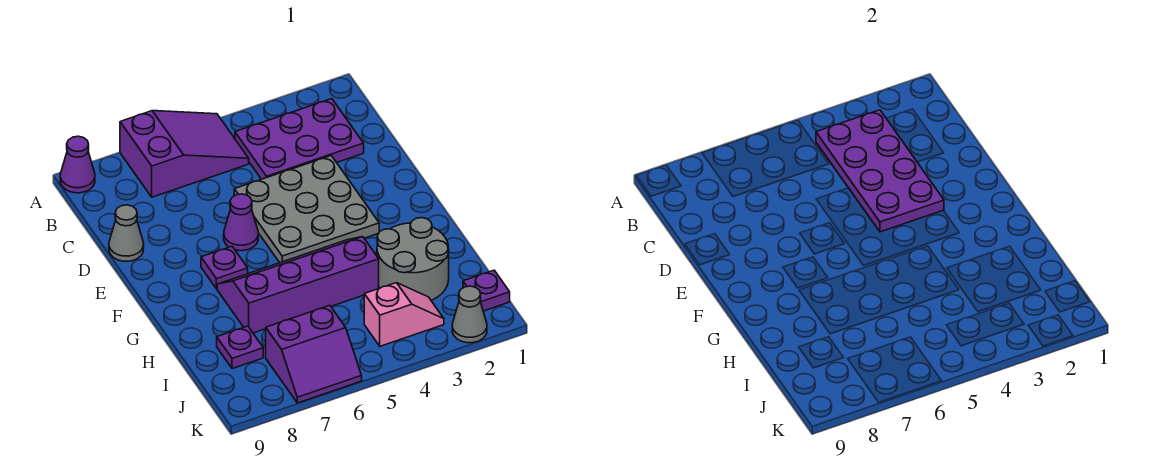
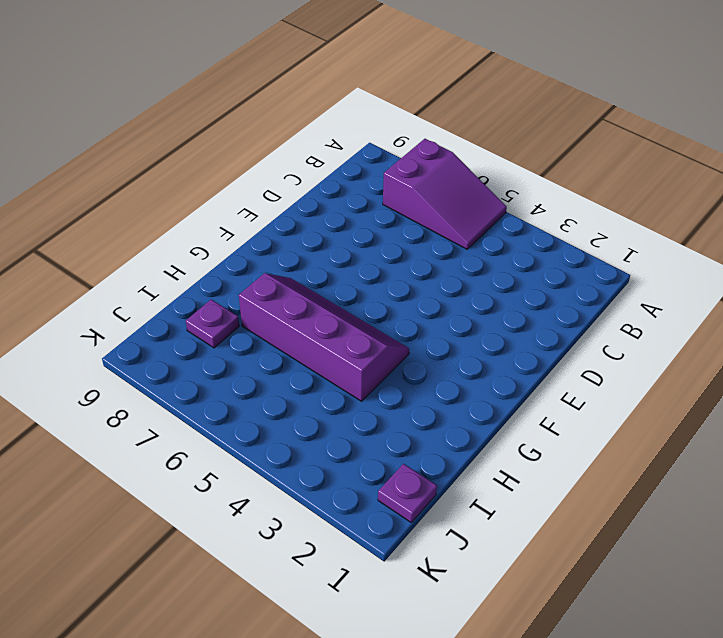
none -> purple 1x1 cone [60,136,95,193]
none -> purple 2x3 plate [235,99,364,179]
none -> grey 3x3 plate [234,156,379,263]

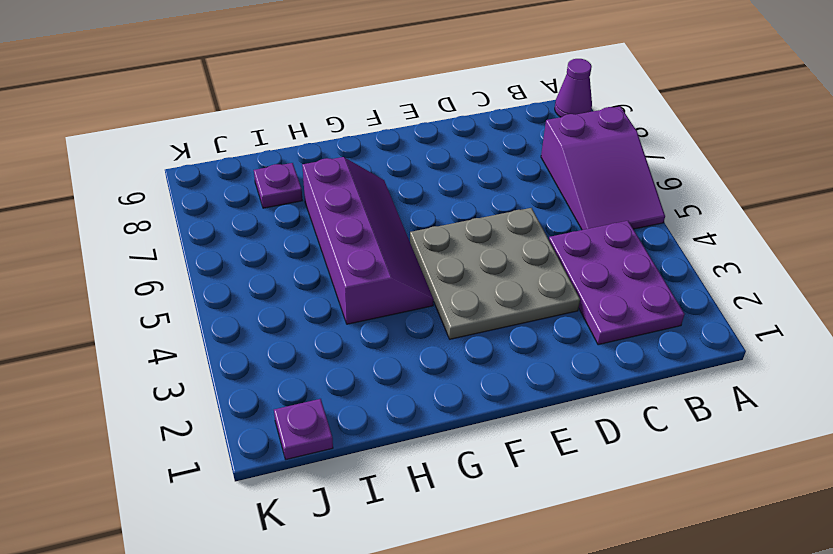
none -> grey 1x1 cone [109,205,144,261]
none -> purple 1x1 cone [224,194,258,251]
none -> purple 1x1 plate [201,246,248,289]

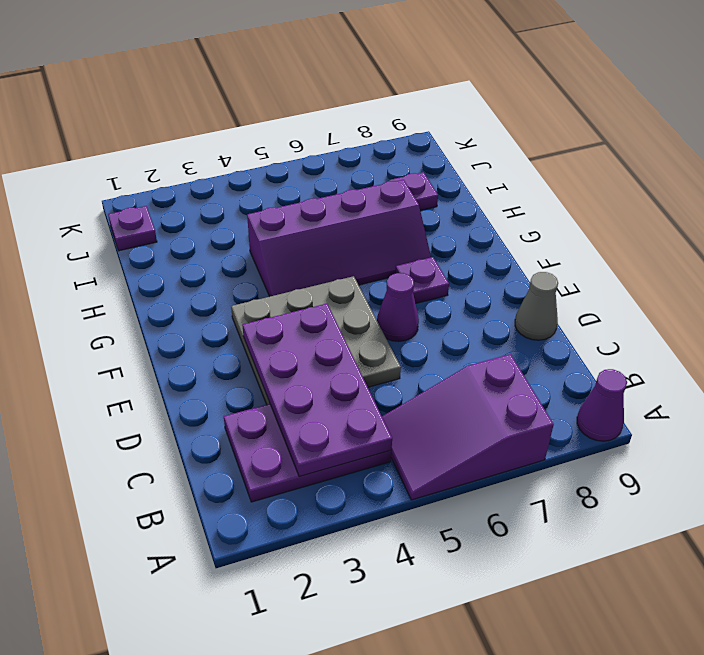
none -> grey 2x2 round brick [377,218,449,300]
none -> pink 1x2 slope [364,283,444,346]
none -> purple 2x2 slope [266,305,362,403]

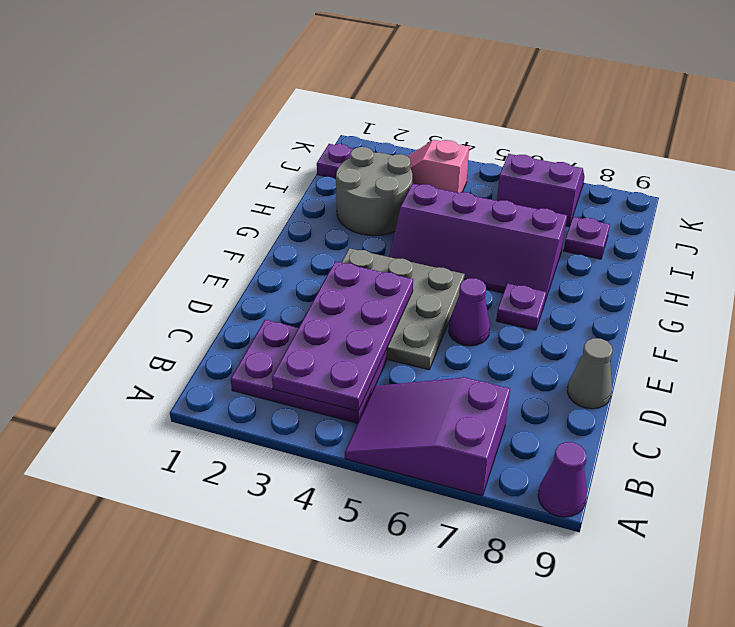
none -> grey 1x1 cone [452,286,487,343]

